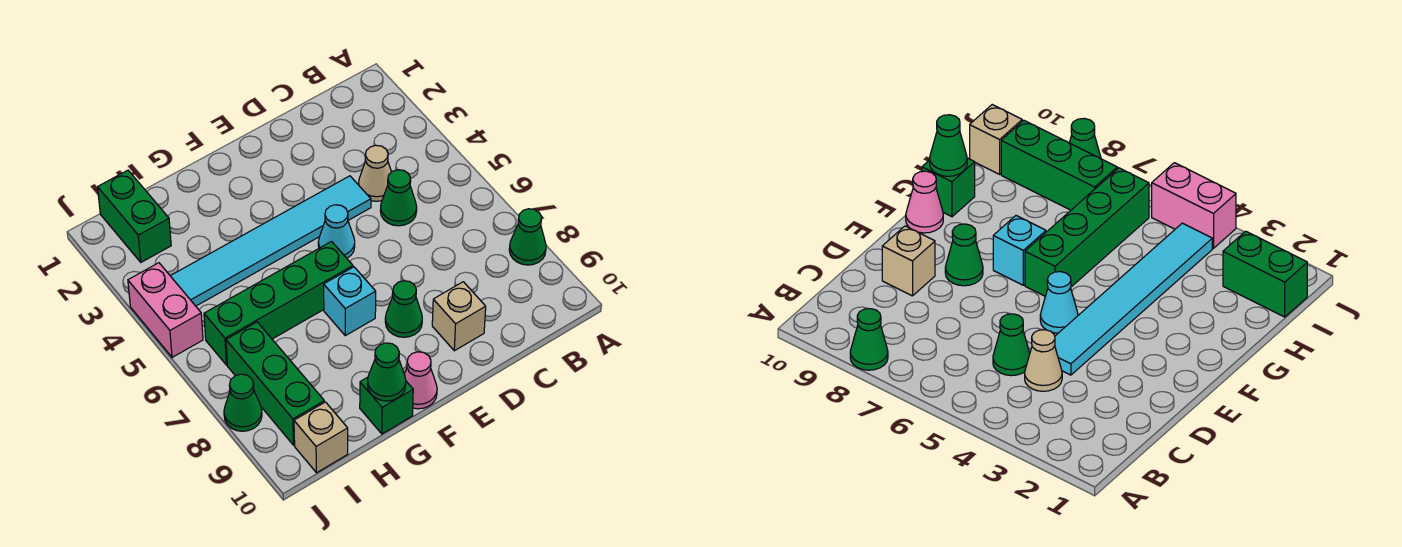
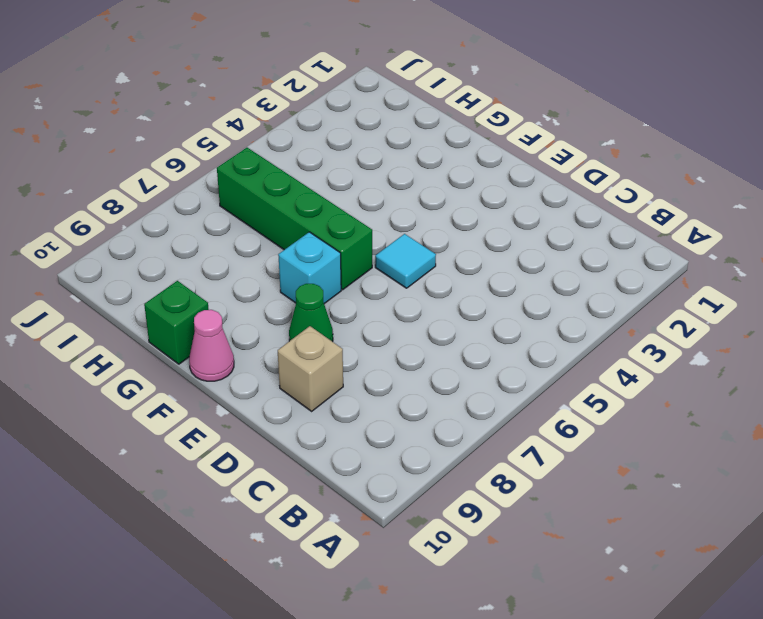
cyan 1x1 tile [375,234,436,288] -> cyan 1x1 cone [318,205,355,258]
none -> green 1x1 cone [509,209,546,265]
none -> tan 1x1 cone [359,145,391,201]
none -> green 1x1 cone [380,170,417,226]

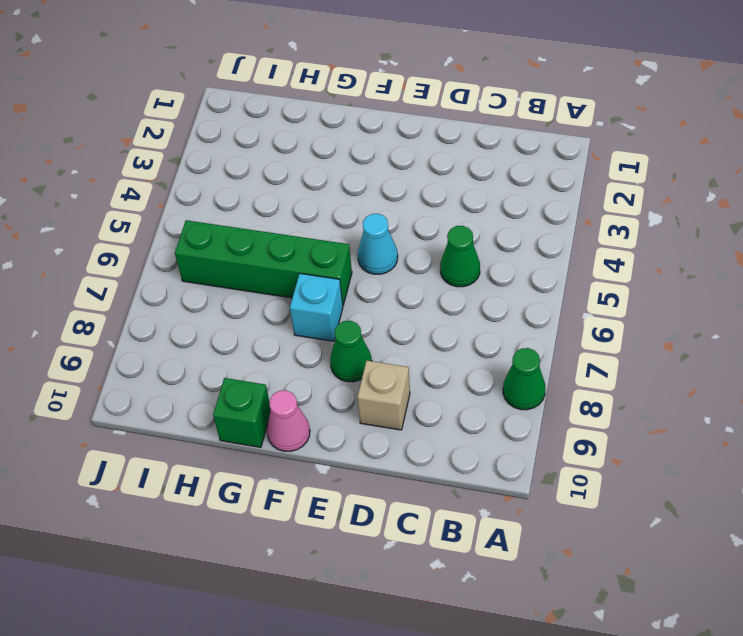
none -> tan 1x1 cone [359,145,391,201]
none -> cyan 1x6 tile [171,176,371,306]
none -> green 1x2 brick [98,170,171,262]

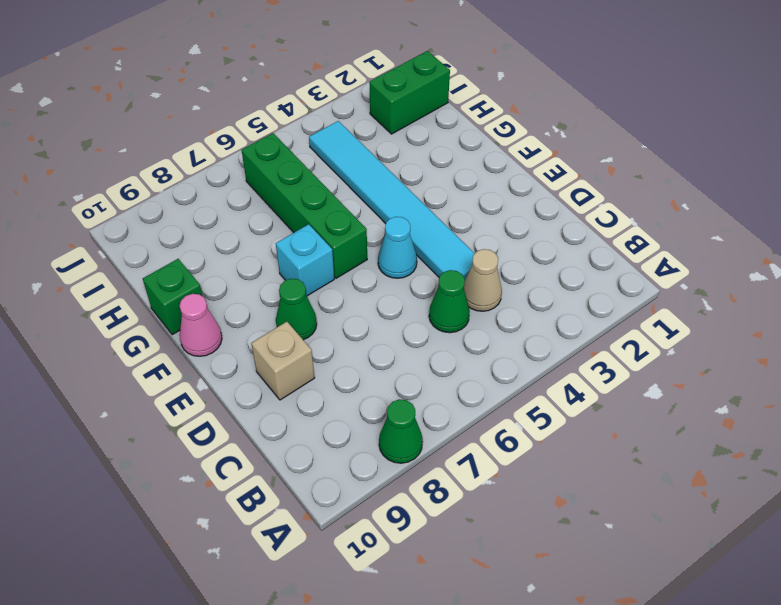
none -> green 1x3 brick [226,322,324,445]
none -> tan 1x1 brick [294,402,348,473]
none -> pink 1x2 brick [128,263,203,357]

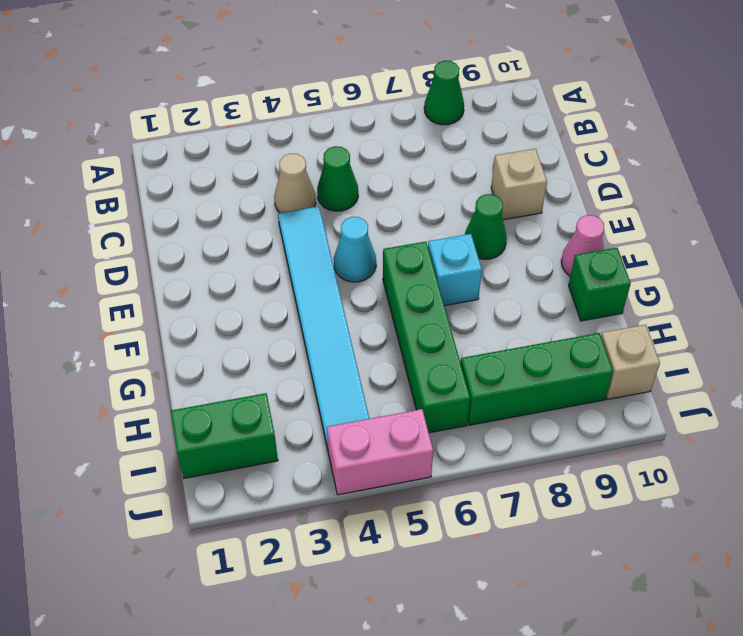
none -> green 1x1 cone [224,374,262,431]
none -> green 1x1 cone [367,343,406,401]

